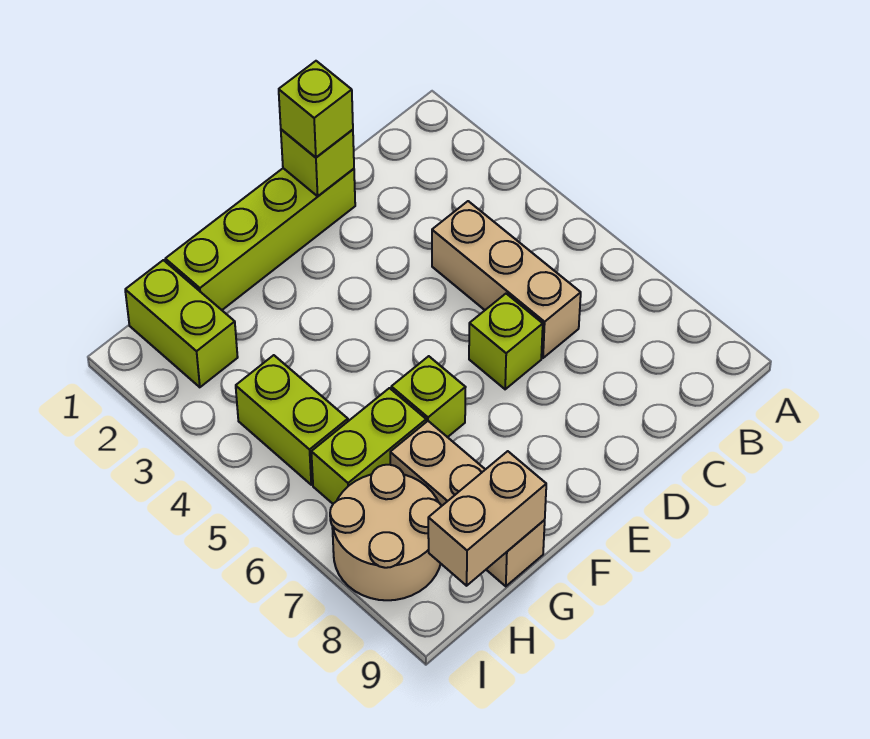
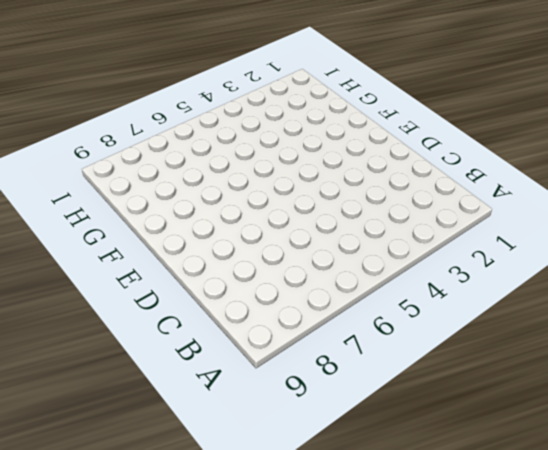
none -> tan 1x3 brick [432,201,581,358]
none -> lime 1x4 brick [165,168,355,310]
none -> lime 1x1 brick [469,294,543,389]

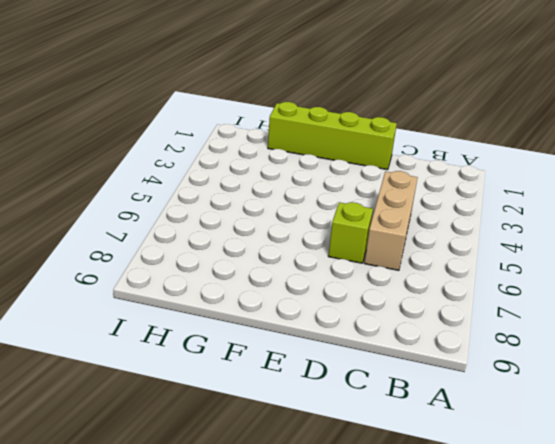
none -> lime 1x1 brick [391,356,466,437]
none -> lime 1x2 brick [311,388,426,504]
none -> tan 1x3 brick [390,421,545,586]

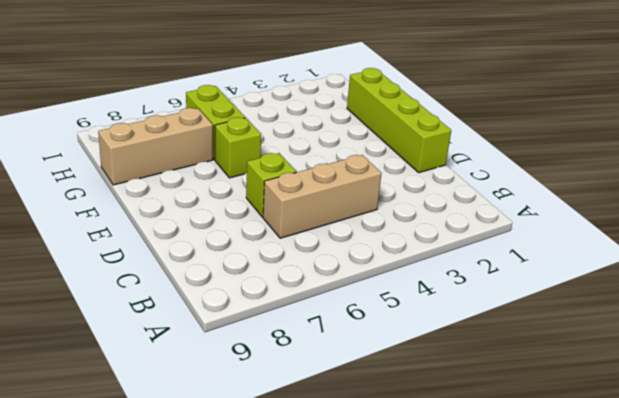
none -> lime 1x2 brick [125,260,238,387]
none -> lime 1x2 brick [236,355,348,485]
none -> tan 2x2 round brick [330,465,441,600]

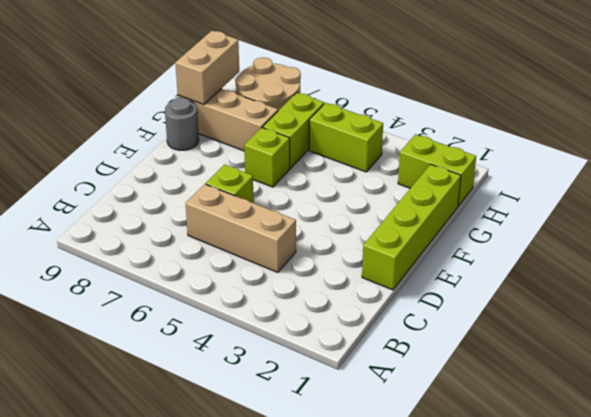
grey 1x1 round brick [165,97,199,150] -> none
none -> lime 1x1 brick [281,129,354,196]
none -> lime 1x1 brick [279,61,353,157]

